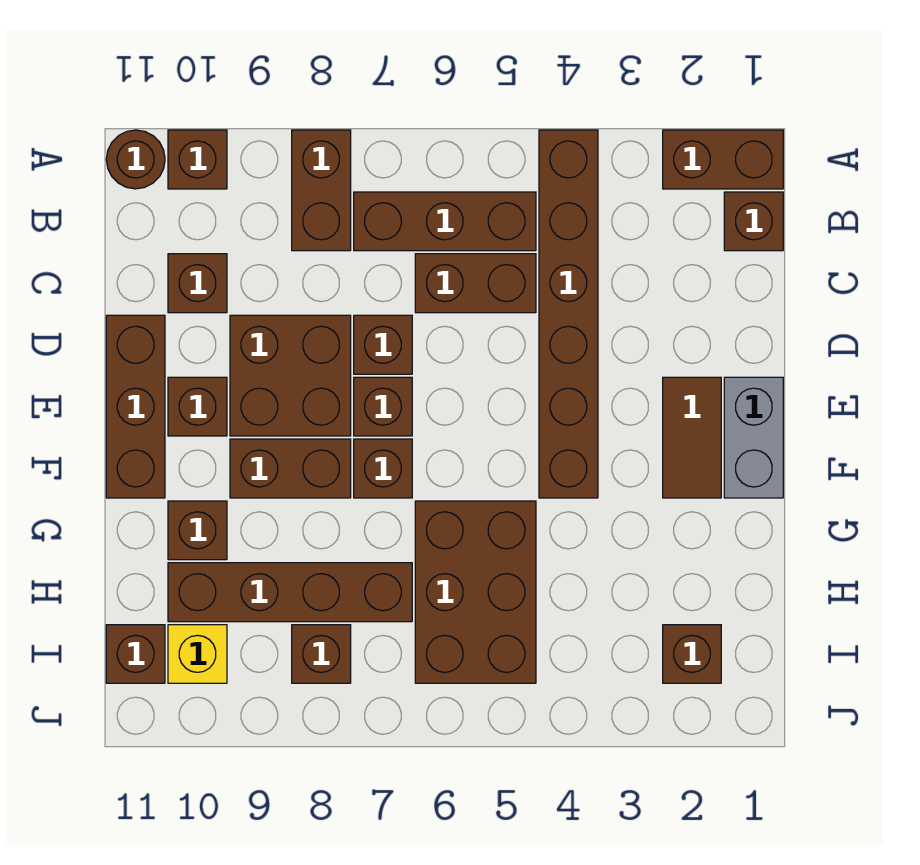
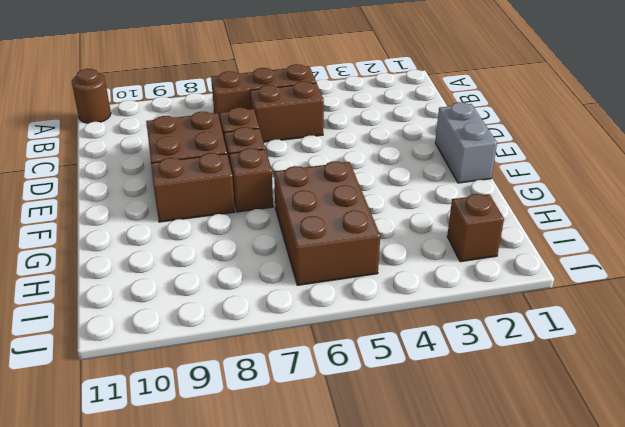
none -> brown 1x2 brick [663,130,783,189]
none -> brown 1x6 brick [539,130,598,498]
none -> brown 1x2 brick [292,130,351,251]

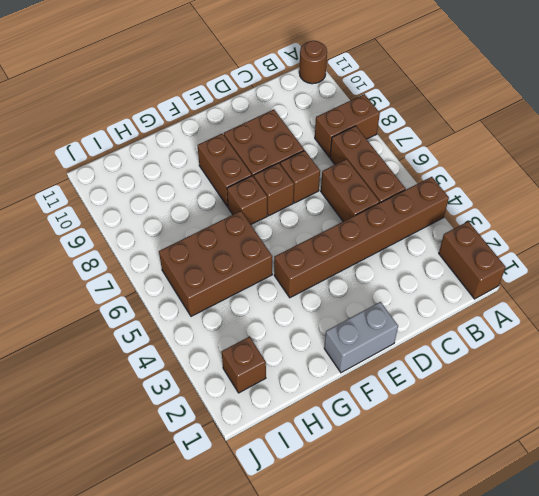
none -> brown 1x1 brick [168,130,227,189]
none -> brown 1x1 brick [724,192,783,251]
none -> brown 1x1 brick [168,254,227,313]

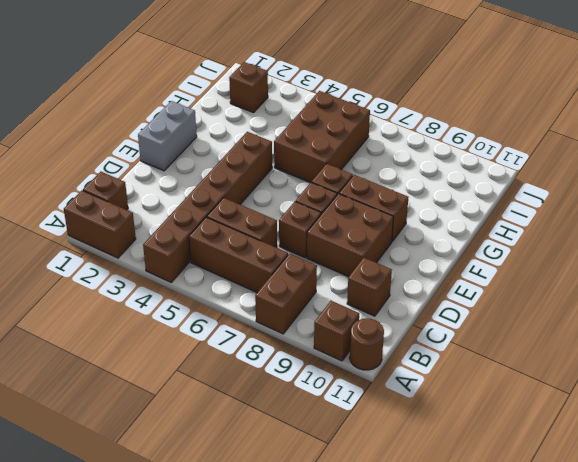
none -> brown 1x3 brick [106,315,165,498]
none -> brown 1x2 tile [663,377,721,498]
none -> brown 1x1 brick [168,377,227,436]

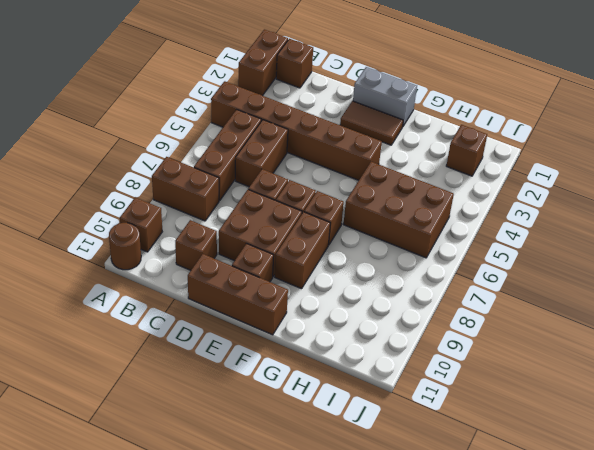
none -> brown 1x1 brick [168,501,227,560]
none -> brown 1x4 brick [168,563,412,622]
none -> brown 1x1 brick [292,625,351,683]

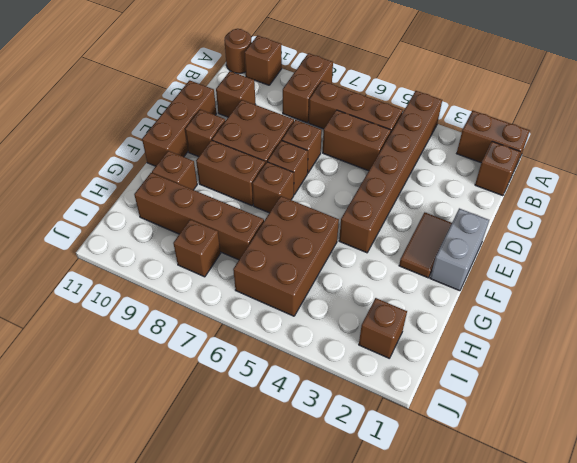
none -> yellow 1x1 brick [168,625,227,683]
none -> brown 1x1 brick [106,625,165,683]

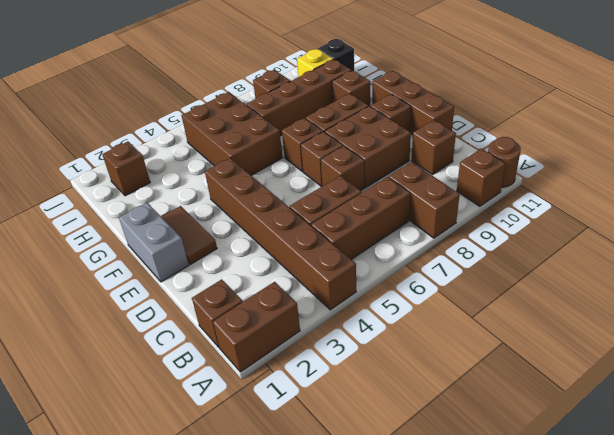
black 1x1 brick [318,39,354,71] -> brown 1x1 brick [106,625,165,683]

